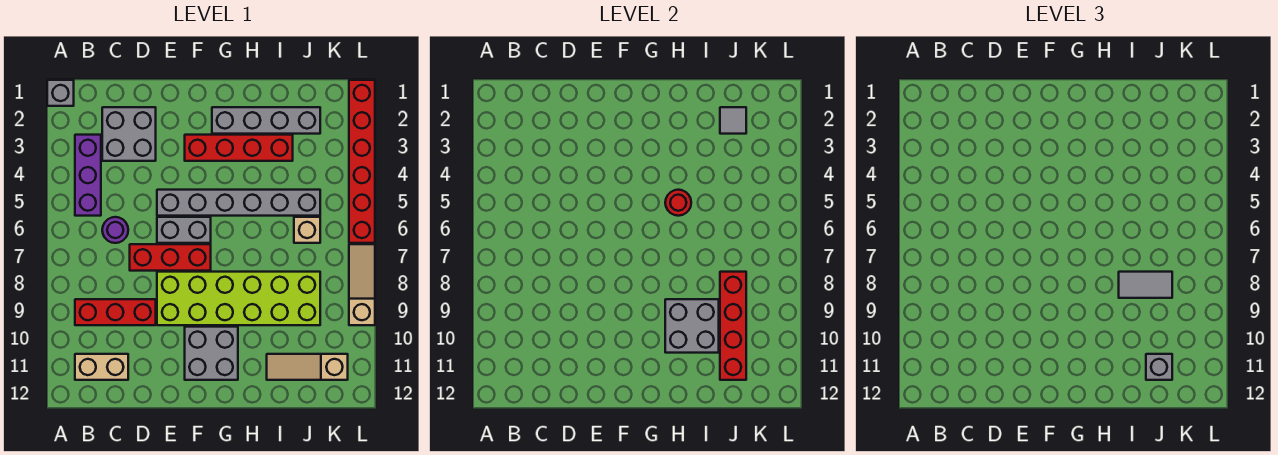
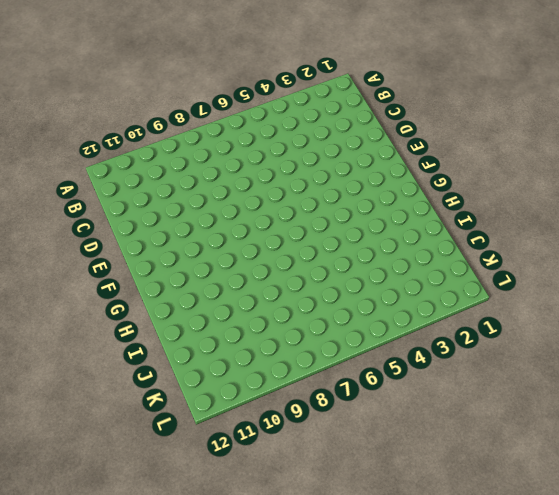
none -> grey 1x1 brick [47,80,74,106]
none -> purple 1x3 brick [75,135,101,216]
none -> red 1x3 brick [75,299,156,325]

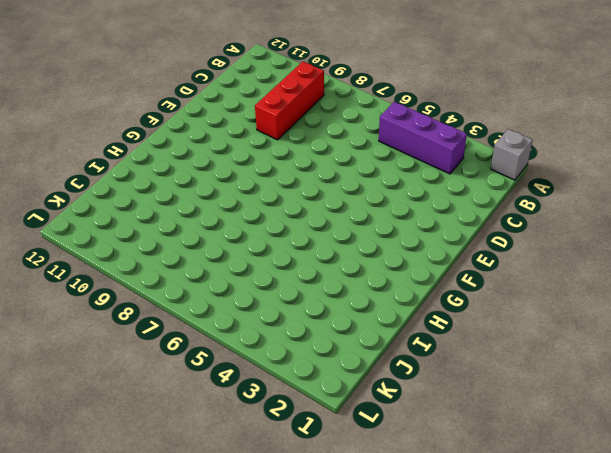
none -> tan 1x2 brick [75,354,128,380]
none -> grey 2x2 brick [102,107,156,161]
none -> purple 1x1 round brick [102,217,128,243]

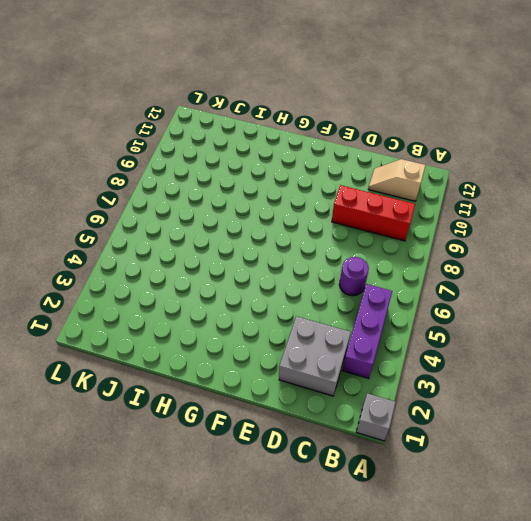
tan 1x2 slope [368,159,426,201] -> tan 1x2 brick [75,354,128,380]
none -> red 1x3 brick [130,244,211,271]
none -> grey 1x6 brick [157,190,320,216]
none -> grey 1x2 brick [157,217,211,243]

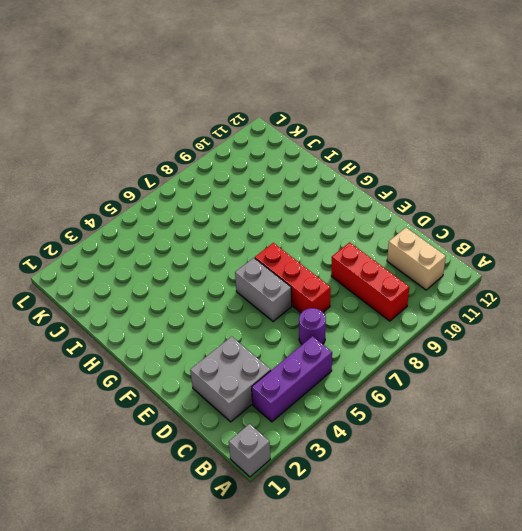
none -> grey 1x6 brick [157,190,320,216]
none -> lime 2x6 brick [157,272,320,325]
none -> red 1x4 brick [185,135,293,161]

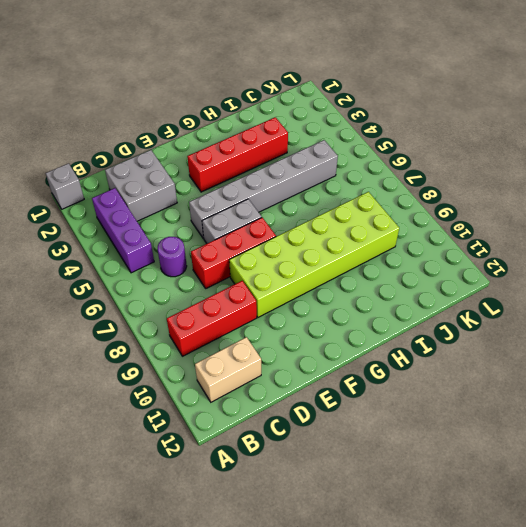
none -> grey 2x2 brick [185,327,238,380]
none -> grey 1x4 brick [212,107,320,134]
none -> tan 1x3 slope [267,354,348,380]

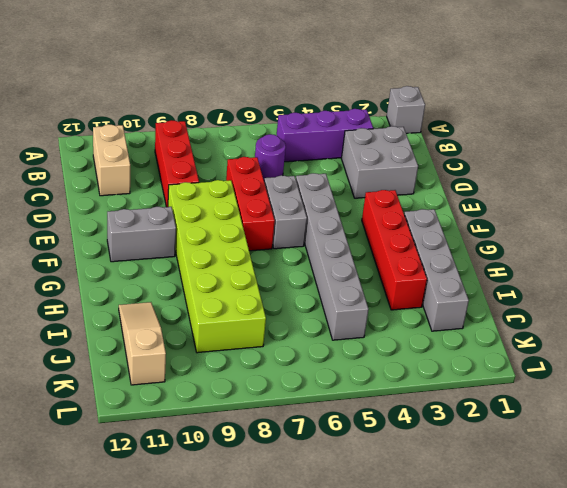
grey 1x2 brick [107,207,176,262] -> grey 2x2 brick [185,327,238,380]
none -> tan 1x1 brick [294,217,320,243]
none -> red 1x6 brick [349,80,375,243]
none -> tan 1x3 slope [349,244,375,325]

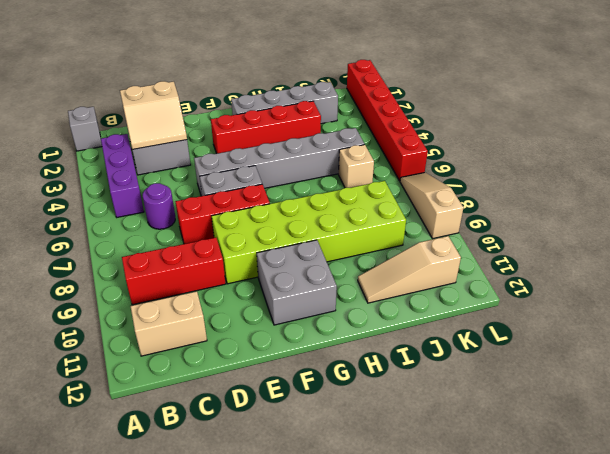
tan 2x2 slope [120,81,187,149] -> none
none -> red 1x1 round brick [665,190,691,216]
none -> grey 2x2 brick [665,299,719,353]
none -> grey 1x1 tile [720,107,746,134]

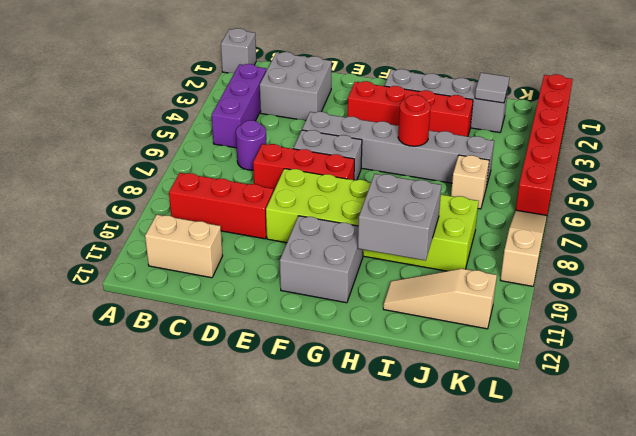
none -> red 1x4 brick [720,272,746,380]
none -> grey 1x2 tile [1119,272,1172,298]
none -> grey 1x1 brick [1146,354,1172,380]

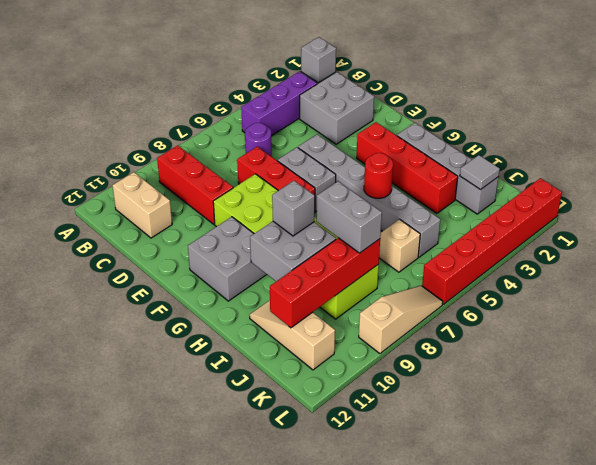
grey 1x1 brick [272,181,315,236] -> grey 1x1 brick moved to [1146,354,1172,380]
grey 1x2 brick [316,181,382,253] -> grey 1x2 tile [1119,272,1172,298]

